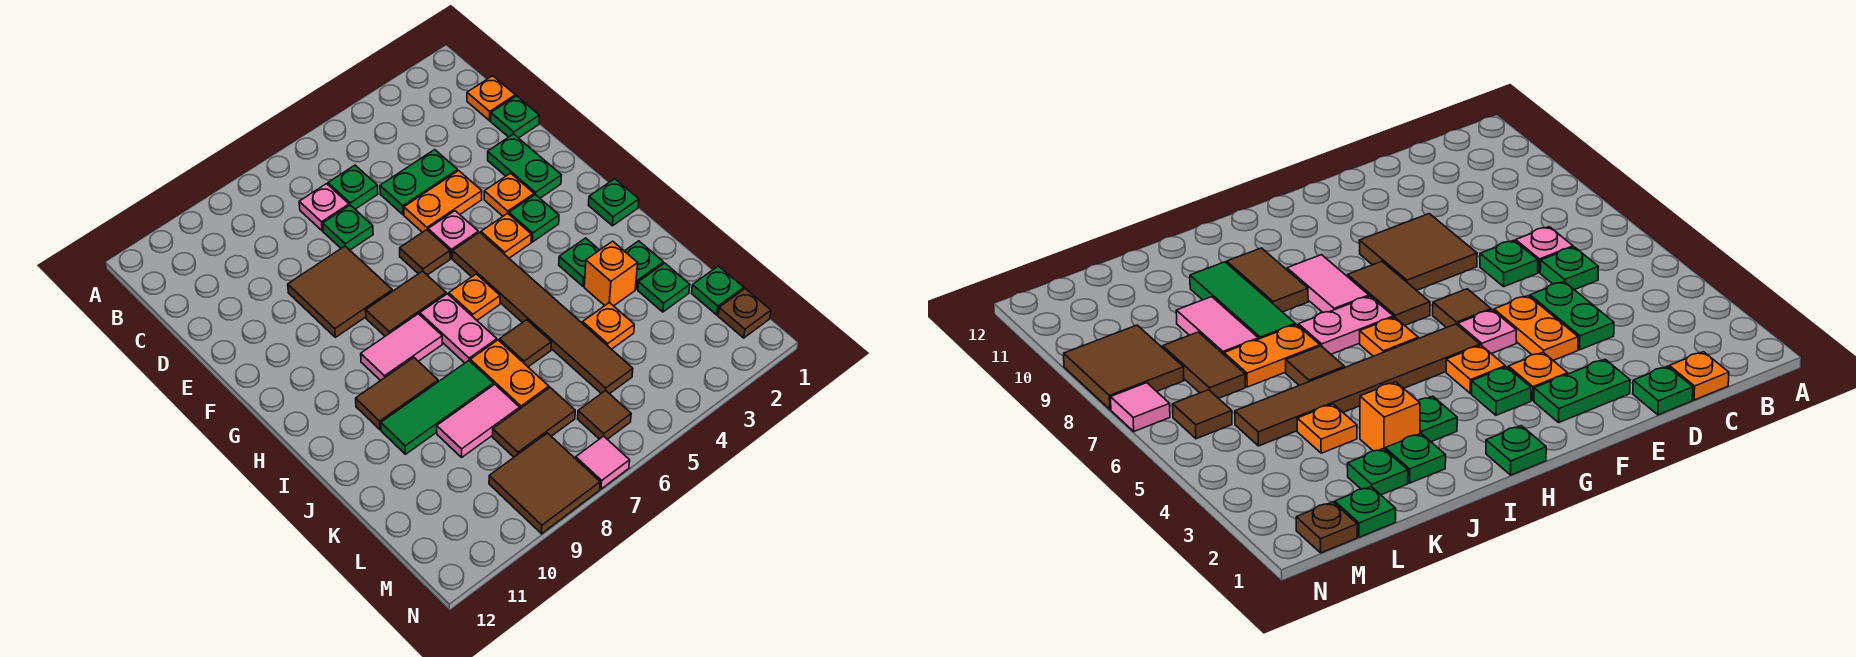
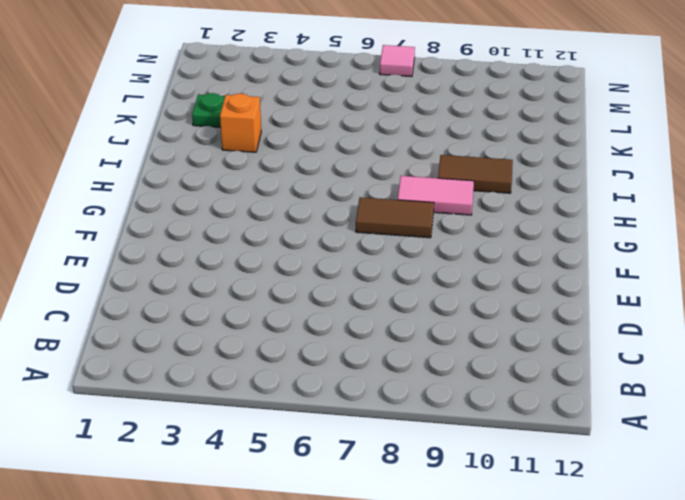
none -> orange 1x1 plate [467,76,515,121]
none -> green 1x1 plate [328,165,378,209]
none -> pink 1x1 plate [299,184,349,231]
none -> green 1x1 plate [491,96,539,138]

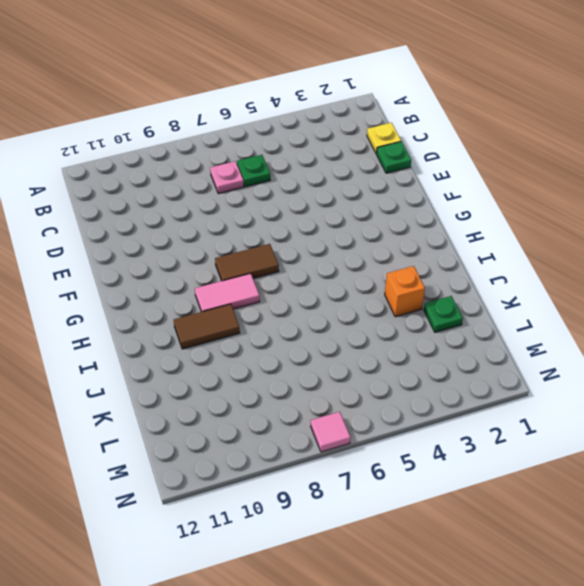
yellow 1x1 plate [367,123,401,154] -> orange 1x1 plate [467,76,515,121]
none -> green 1x2 plate [380,150,458,215]
none -> green 1x1 plate [323,205,373,250]
none -> green 1x2 plate [488,134,561,198]
none -> orange 1x2 plate [404,171,482,232]

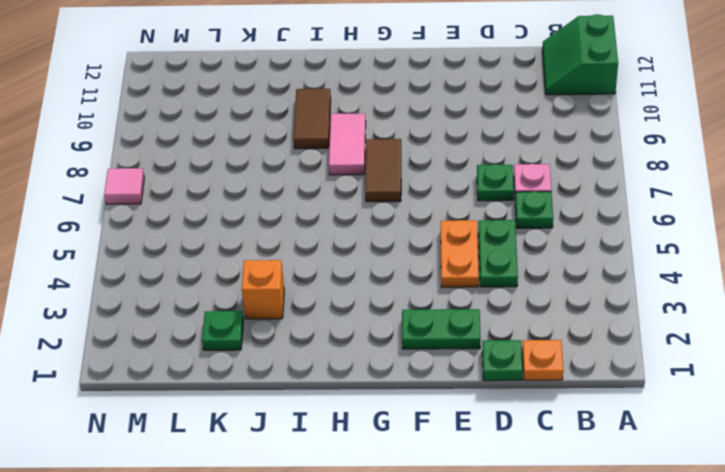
green 2x2 slope [543,14,618,95] -> none
none -> brown 2x2 tile [288,246,392,337]
none -> orange 1x1 plate [484,173,534,216]
none -> pink 1x1 plate [428,211,478,258]
none -> brown 1x1 tile [400,230,450,275]

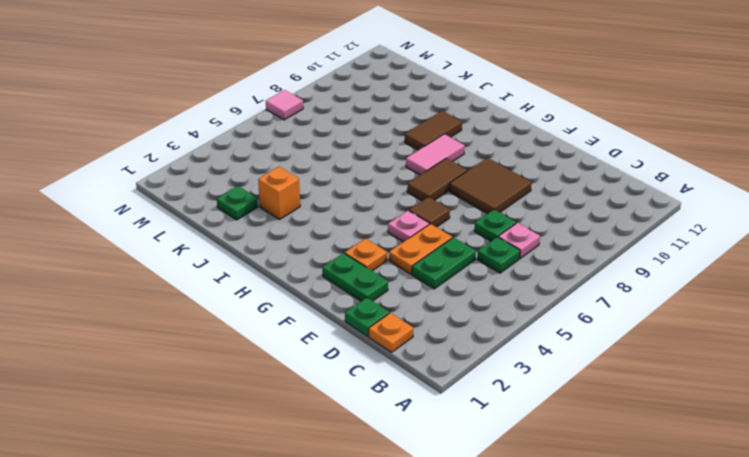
none -> green 1x1 plate [509,195,559,242]
none -> orange 1x1 plate [481,213,531,258]
none -> brown 1x6 tile [453,232,633,394]
none -> green 1x1 plate [589,179,639,226]

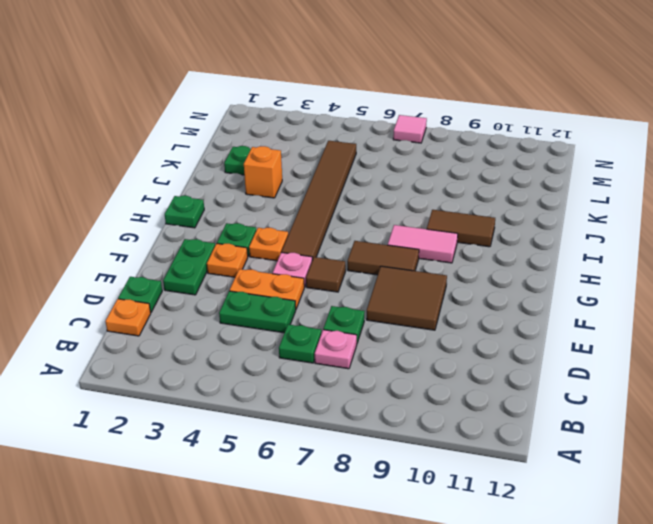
none -> orange 1x1 plate [449,274,500,320]
none -> pink 1x2 plate [420,294,497,363]
none -> green 1x1 plate [559,238,599,286]
none -> green 1x1 plate [625,241,663,289]

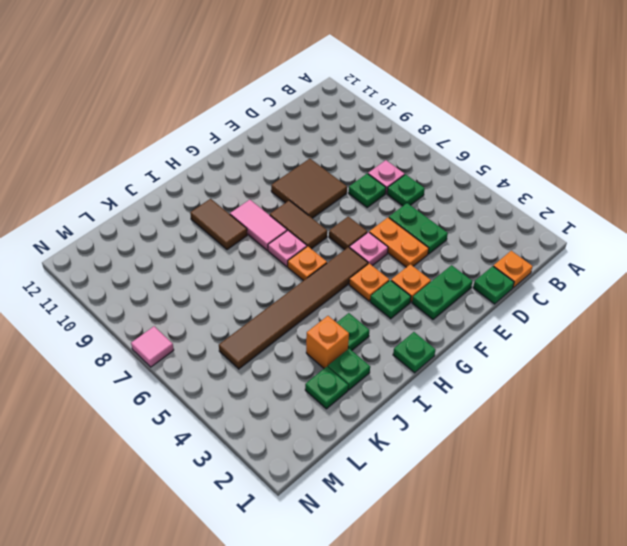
pink 1x1 plate [268,231,307,267] -> pink 1x2 plate [420,294,497,363]
none -> brown 1x1 tile [499,320,551,367]
none -> orange 1x2 plate [470,340,549,409]
none -> green 1x3 tile [381,361,493,454]
none -> orange 1x1 plate [583,302,634,349]

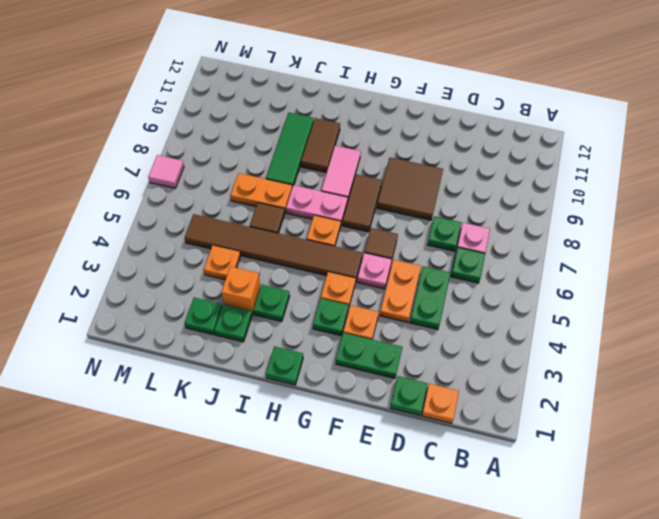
none -> pink 1x2 tile [437,384,520,457]
none -> green 1x1 plate [692,266,744,315]
none -> brown 1x2 tile [493,388,575,457]
none -> brown 1x1 plate [718,289,771,338]

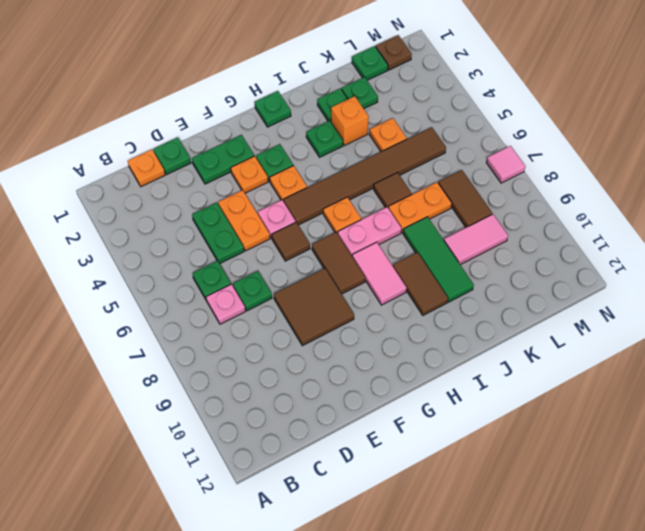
pink 1x2 tile [444,214,508,265] -> pink 1x2 tile turned to [437,384,520,457]
none -> brown 1x1 tile [578,390,631,439]
none -> brown 2x2 tile [489,433,600,534]

